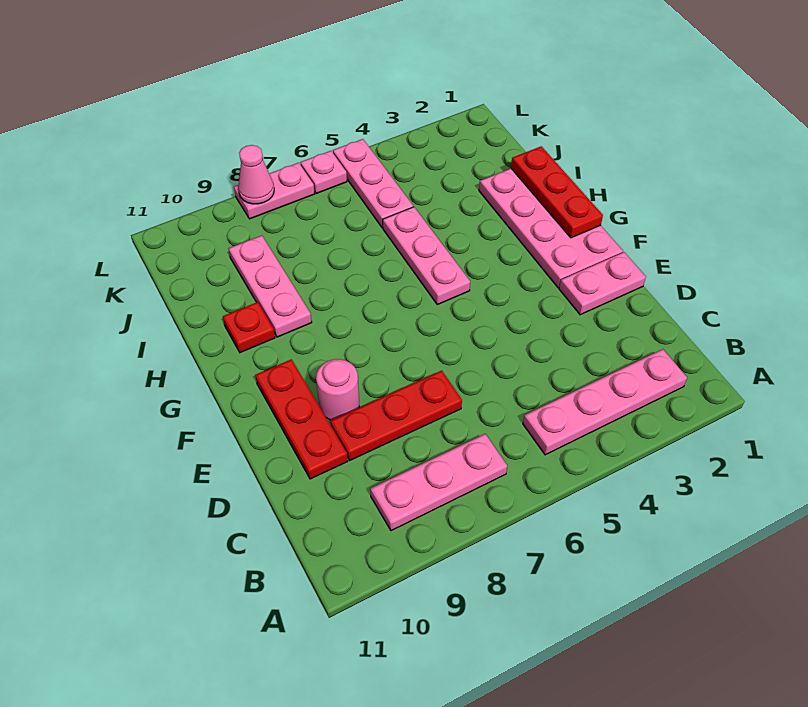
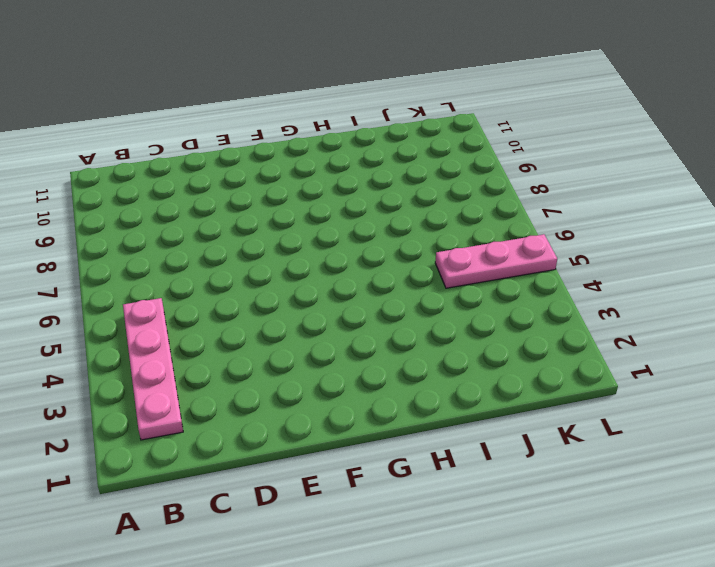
none -> pink 1x3 plate [370,434,507,531]
none -> red 1x3 plate [330,371,462,460]
none -> red 1x3 plate [255,359,348,479]

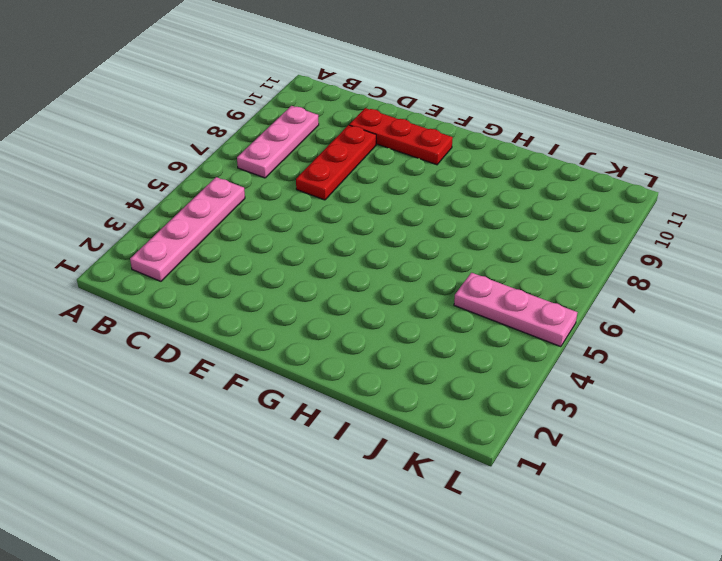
none -> pink 1x2 plate [559,252,646,315]
none -> pink 1x1 round brick [316,359,359,420]
none -> pink 2x4 plate [479,169,623,288]

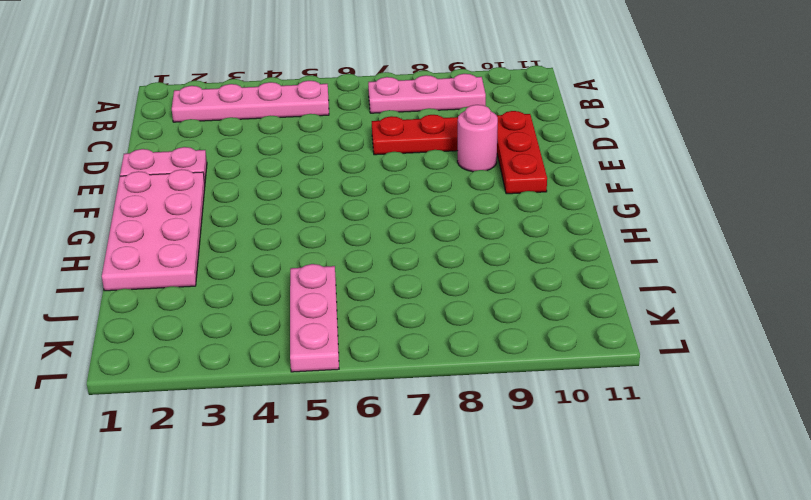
none -> pink 1x3 plate [383,207,470,305]
none -> pink 1x3 plate [228,235,312,337]
none -> red 1x1 plate [223,302,275,353]

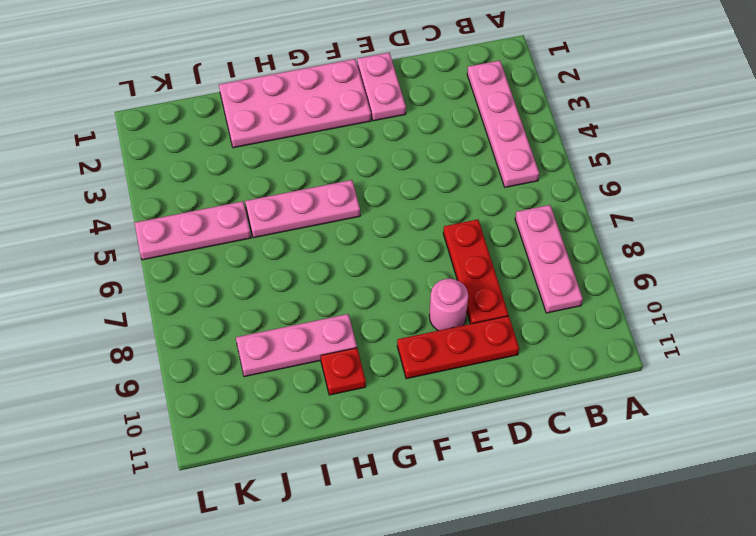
none -> pink 1x1 plate [300,151,347,194]
none -> pink 1x2 plate [234,163,315,219]
none -> red 1x3 plate [511,146,603,238]

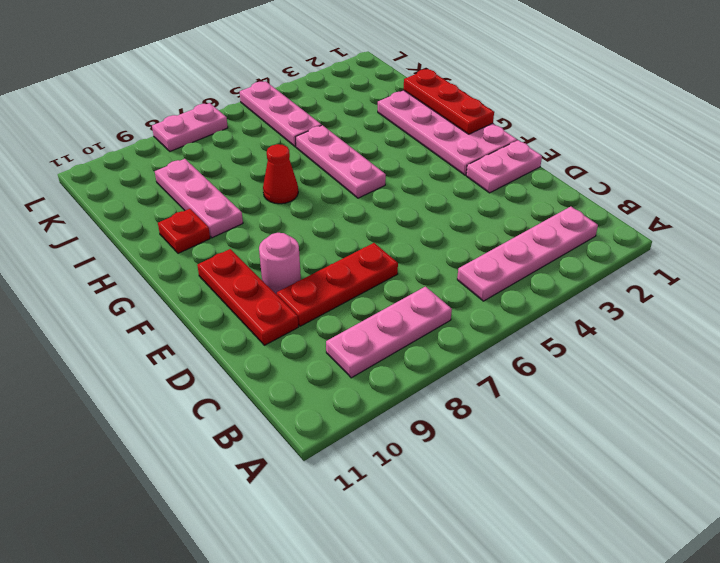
red 1x1 cone [263,144,298,204] -> none
none -> pink 1x1 plate [300,151,347,194]
none -> pink 1x1 cone [238,145,274,204]

